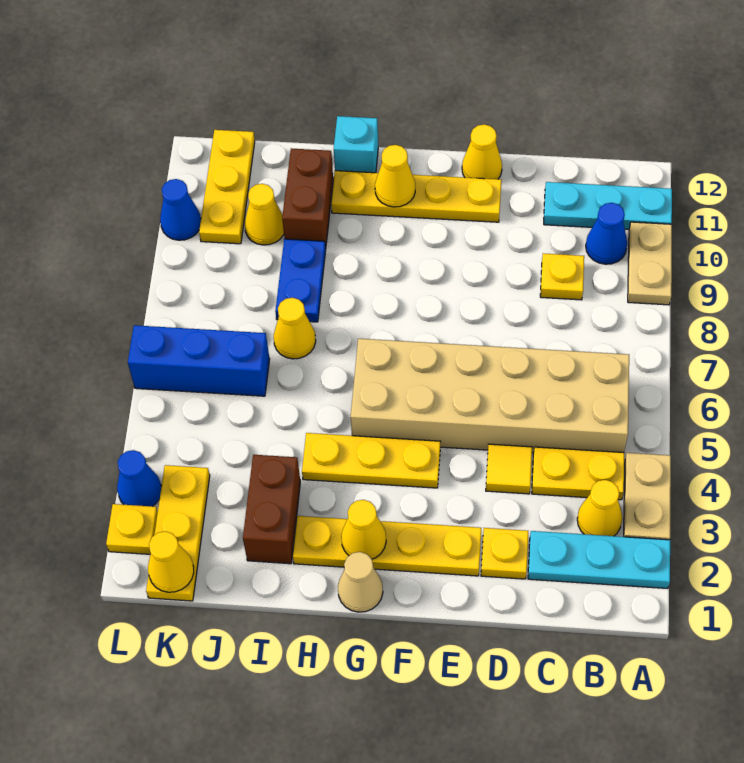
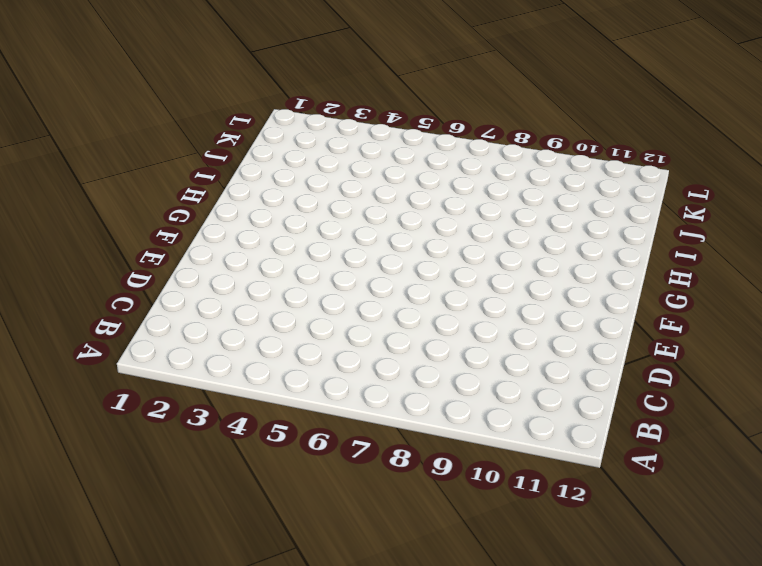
none -> cyan 1x3 plate [528,531,670,588]
none -> tan 1x2 plate [624,453,671,540]
none -> tan 1x2 plate [628,222,672,305]
none -> cyan 1x3 plate [544,182,672,229]

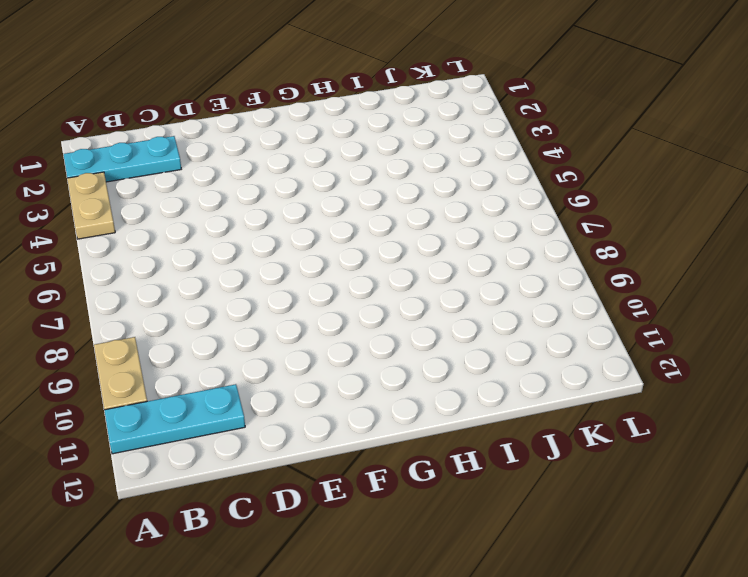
none -> yellow 1x1 cone [577,480,622,536]
none -> yellow 1x2 plate [532,447,624,500]
none -> tan 2x6 brick [351,339,629,453]
none -> blue 1x1 cone [586,203,627,264]

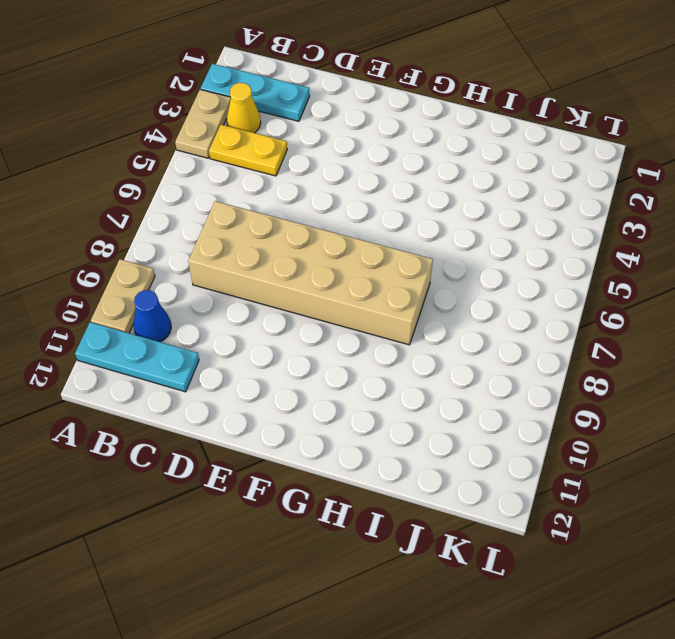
tan 2x6 brick [188,201,433,345] -> tan 2x6 brick moved to [351,339,629,453]
none -> yellow 1x1 plate [540,254,584,300]
none -> yellow 1x1 plate [481,528,528,579]
none -> yellow 1x1 tile [486,444,532,494]
none -> yellow 1x4 plate [293,516,481,576]

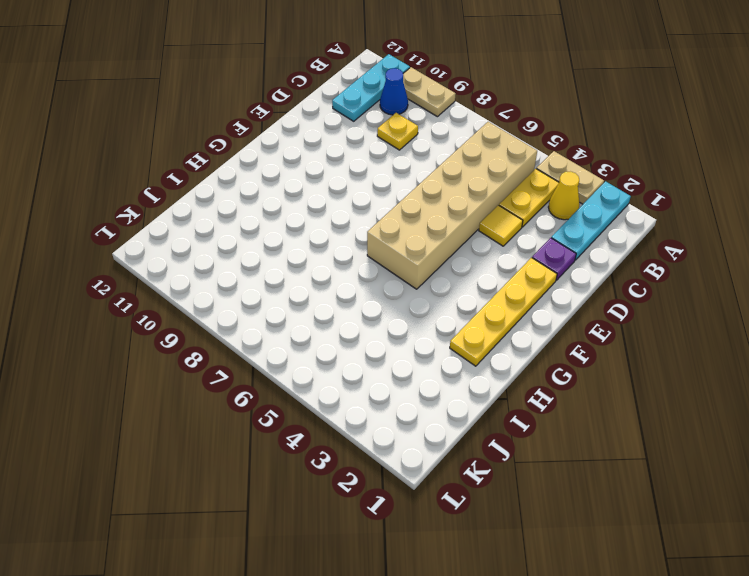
purple 1x1 plate [532,238,576,280] -> yellow 1x1 plate [481,528,528,579]
none -> yellow 1x4 plate [331,171,501,222]
none -> yellow 1x1 cone [462,124,502,179]
none -> yellow 1x3 plate [302,433,440,488]
none -> tan 1x1 cone [338,552,383,612]

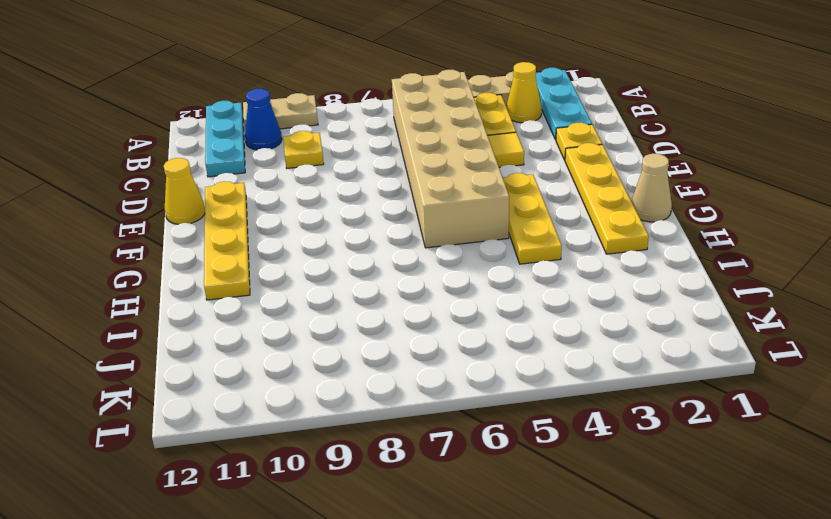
none -> cyan 1x1 brick [334,116,378,173]
none -> brown 1x2 brick [243,455,300,564]
none -> yellow 1x1 cone [274,298,316,359]
none -> blue 1x2 plate [275,239,326,322]

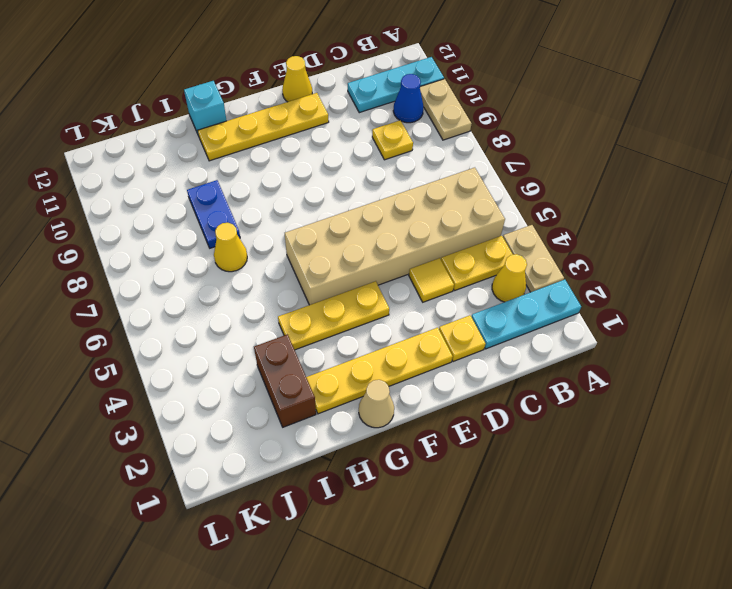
none -> brown 1x2 brick [282,149,333,248]
none -> blue 1x3 brick [128,325,270,396]
none -> yellow 1x1 cone [245,184,284,245]
none -> yellow 1x3 plate [146,465,210,601]

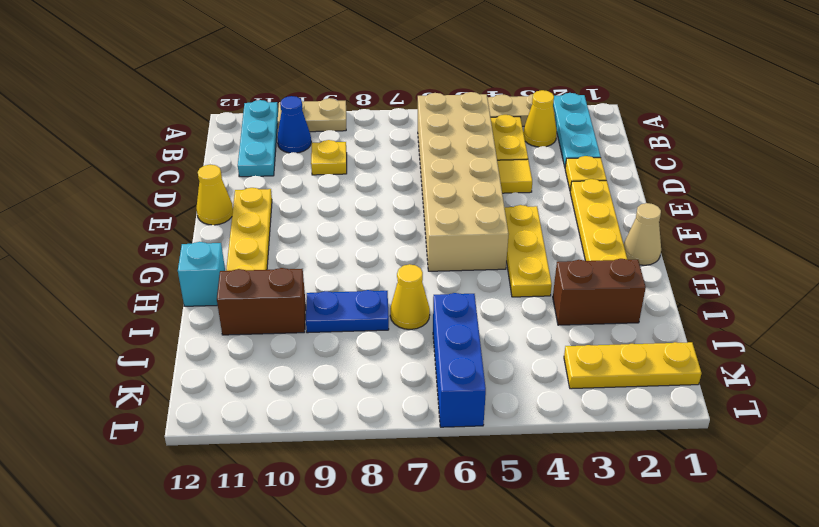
none -> yellow 1x1 cone [245,184,284,245]
none -> yellow 1x3 plate [199,130,255,244]
none -> yellow 1x1 plate [106,504,158,554]
none -> blue 1x1 cone [117,450,162,506]

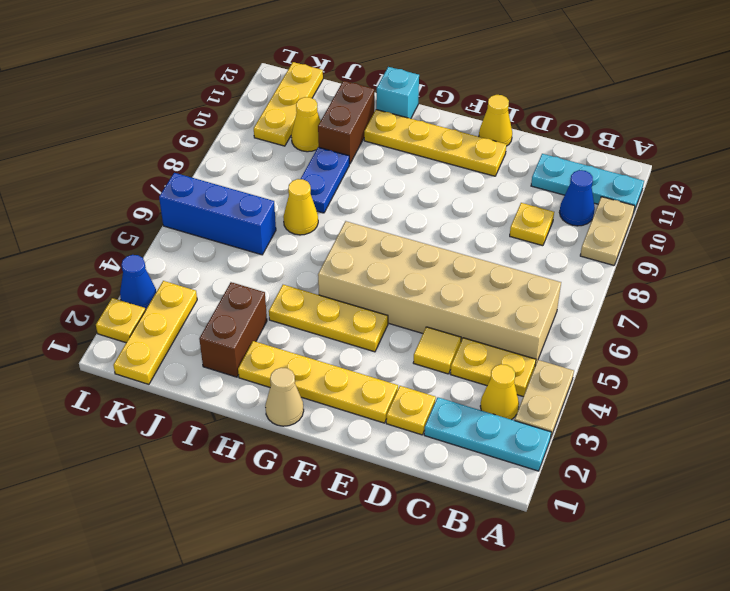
none -> blue 1x1 cone [160,179,201,240]
none -> yellow 1x1 cone [341,500,386,559]
none -> yellow 1x1 cone [375,145,415,207]
none -> yellow 1x1 cone [148,531,194,592]

